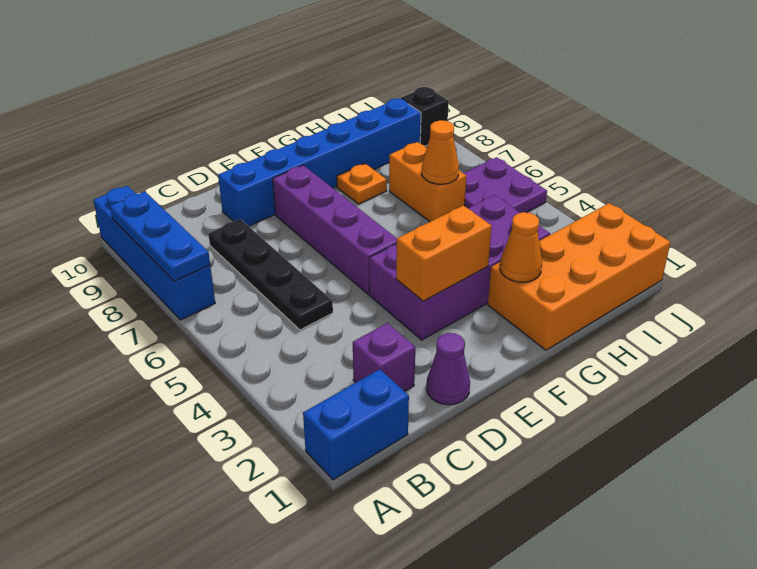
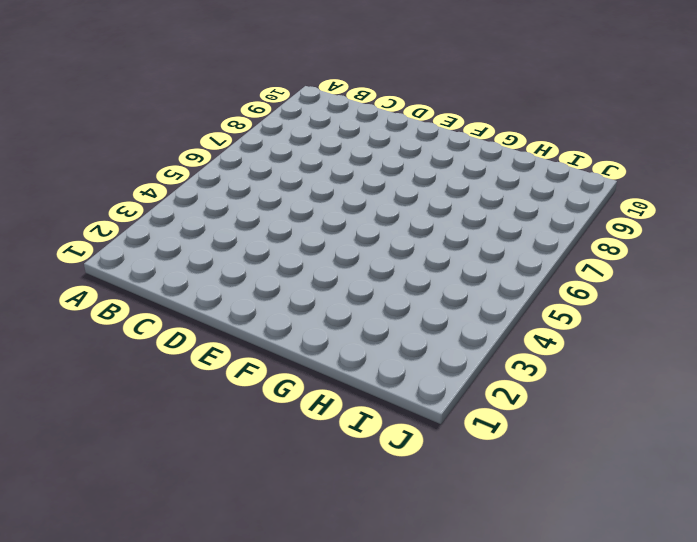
none -> blue 1x2 brick [303,369,409,480]
none -> blue 1x4 brick [93,186,215,320]
none -> purple 1x1 brick [353,323,415,391]

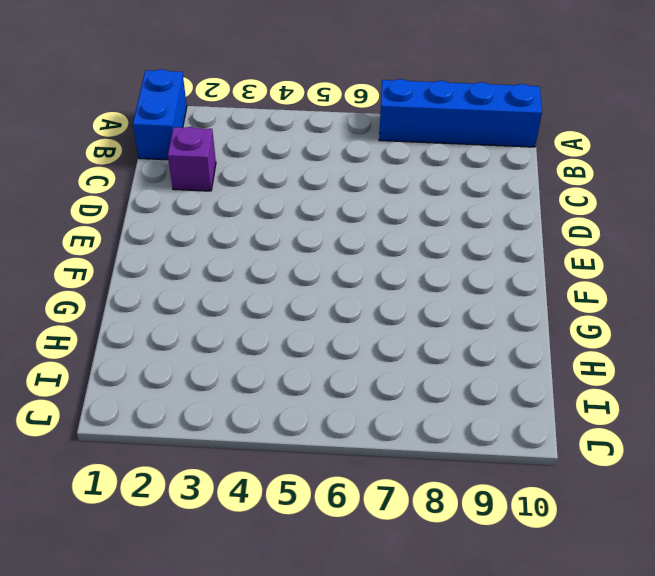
none -> black 1x4 plate [208,219,333,330]
none -> purple 1x1 cone [426,333,470,405]
none -> blue 1x6 brick [218,98,421,226]

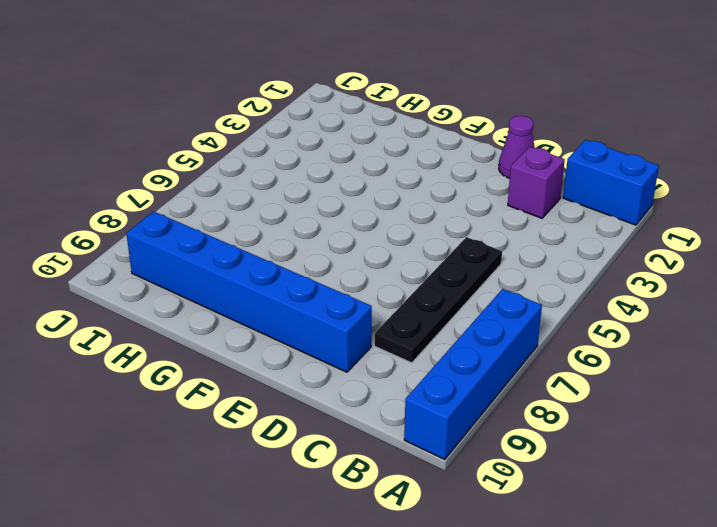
none -> purple 2x4 brick [369,195,550,340]
none -> purple 1x4 brick [273,165,397,294]
none -> orange 2x4 brick [488,203,671,350]

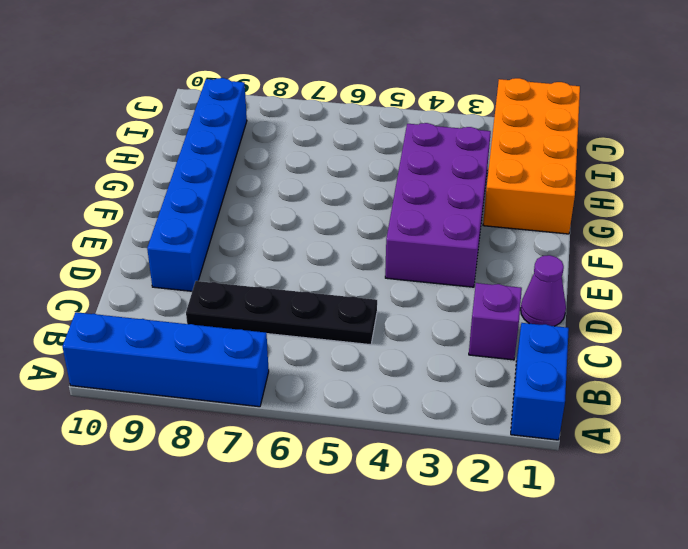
none -> purple 1x4 brick [273,165,397,294]
none -> orange 1x1 plate [337,163,387,204]
none -> orange 1x2 brick [389,142,466,222]

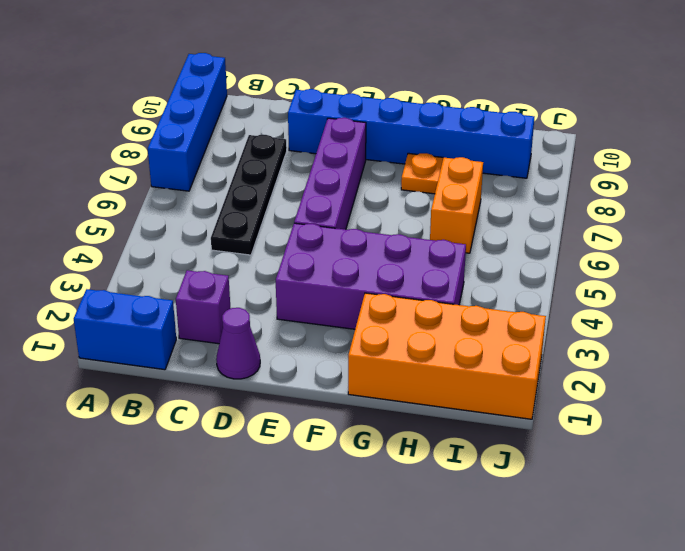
none -> purple 2x2 plate [463,157,547,213]
none -> black 1x1 brick [401,87,449,146]
none -> blue 1x3 plate [110,191,210,281]

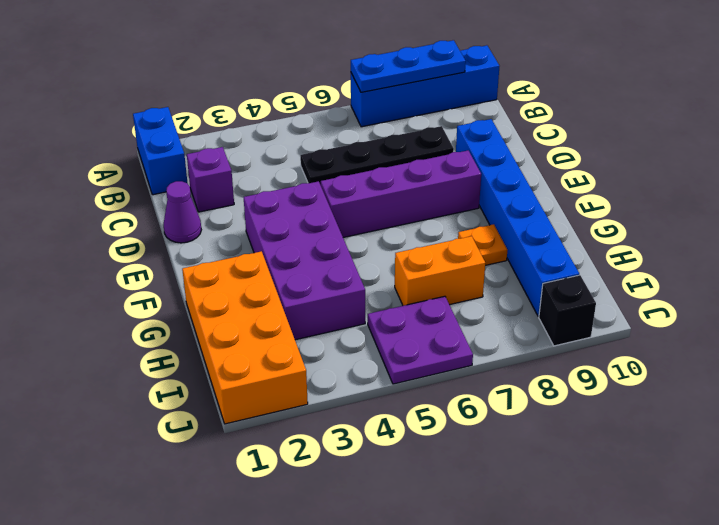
none -> orange 1x2 brick [396,205,492,301]
none -> orange 1x1 cone [500,212,542,282]
none -> orange 1x1 cone [422,120,459,184]

